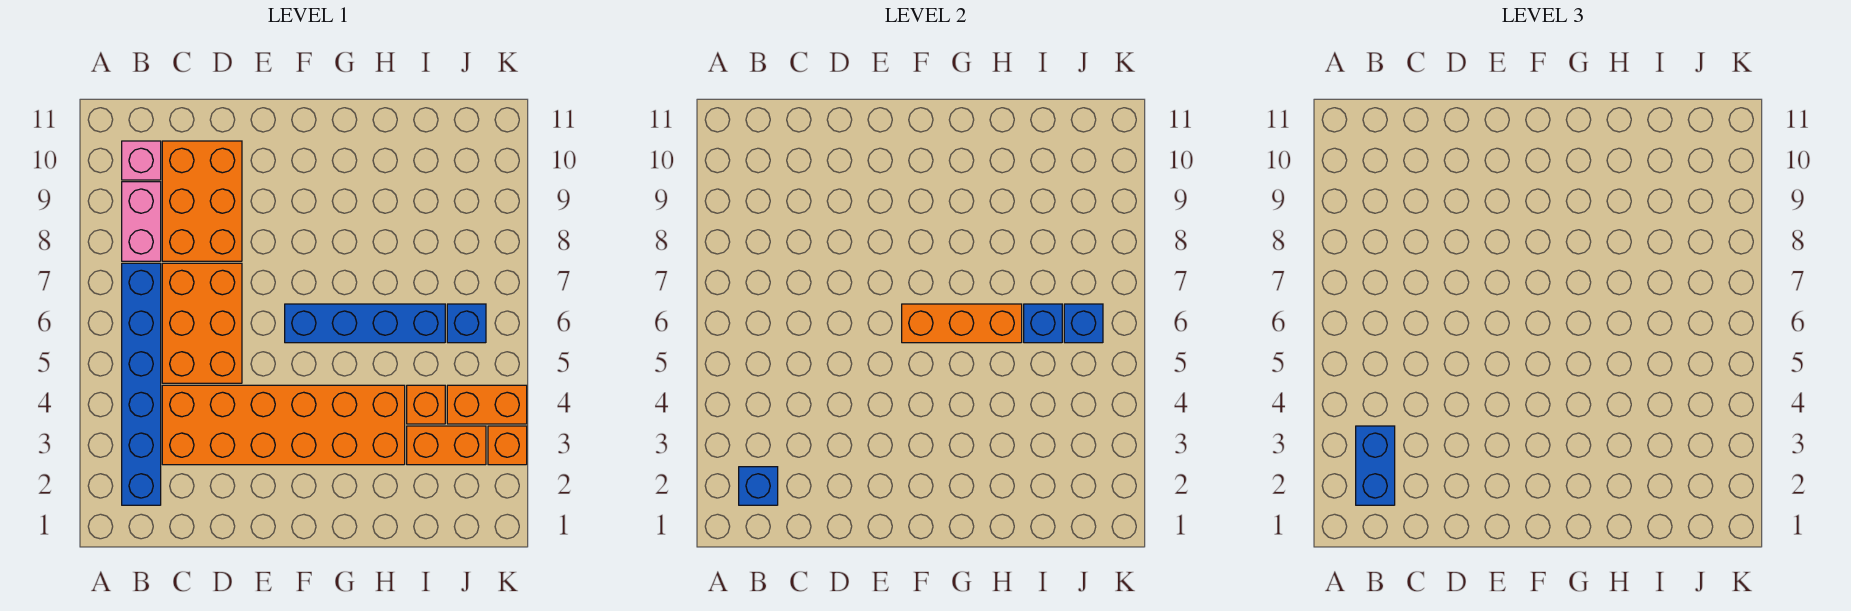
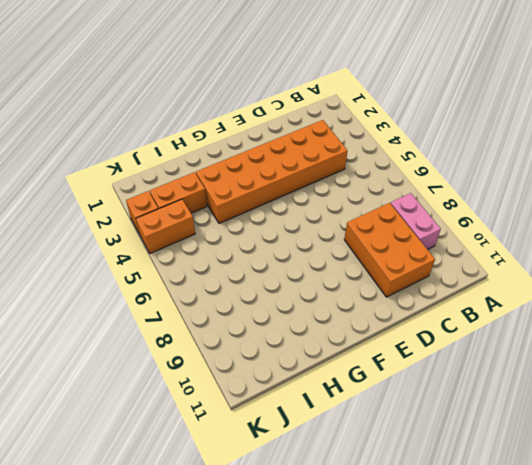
none -> blue 1x6 brick [122,263,161,505]
none -> pink 1x1 brick [122,141,161,180]
none -> orange 2x3 brick [162,263,242,383]

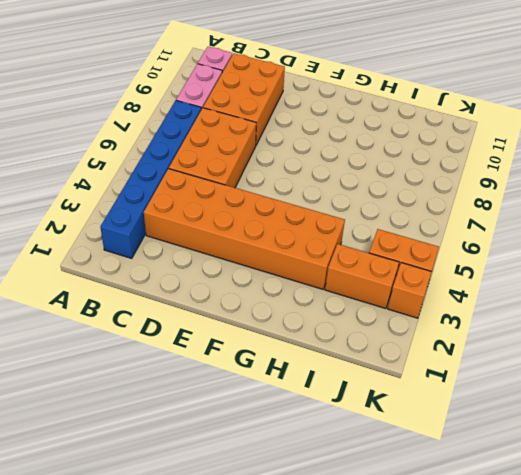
none -> blue 1x4 brick [285,304,445,343]
none -> orange 1x1 brick [407,385,445,424]
none -> blue 1x1 brick [447,304,486,343]

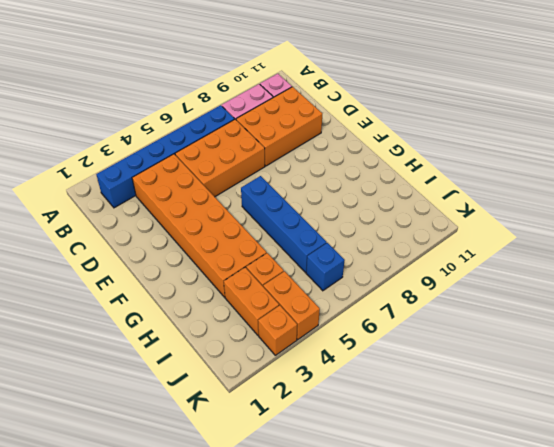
none -> blue 1x1 brick [739,467,778,505]
none -> orange 1x3 brick [902,304,1022,343]
none -> blue 1x1 brick [1024,304,1062,343]

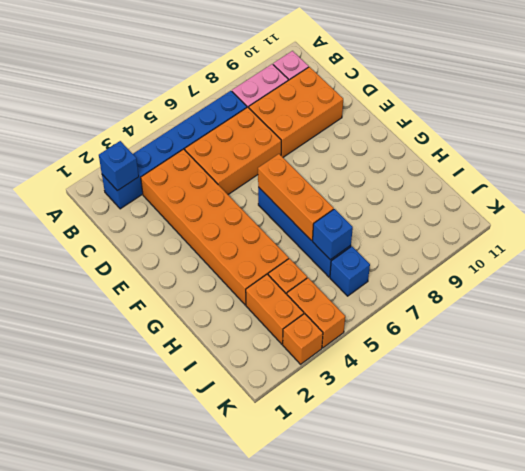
none -> blue 1x1 brick [1064,304,1103,343]
none -> blue 1x2 brick [1356,426,1395,505]

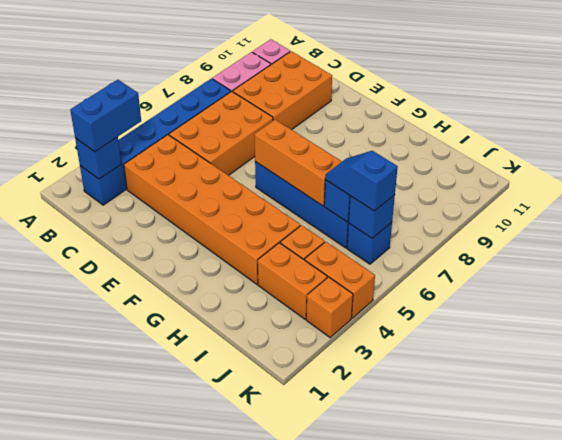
blue 1x2 slope [325,151,398,211] -> none

